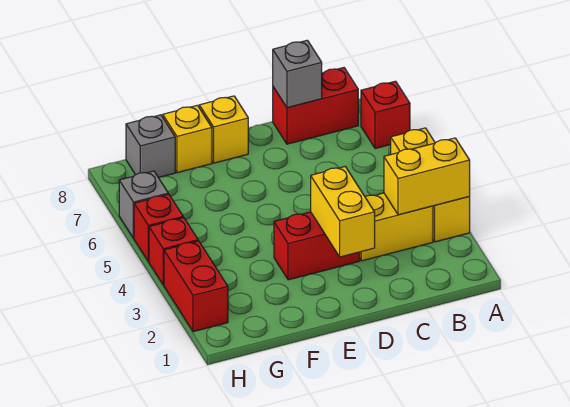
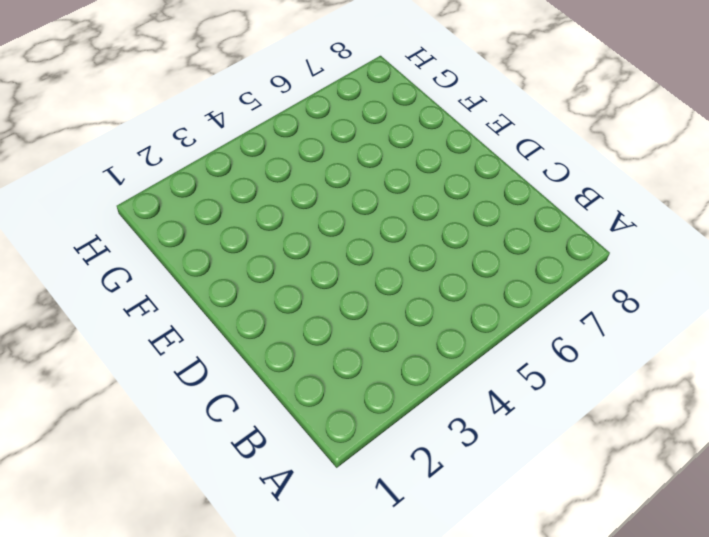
none -> yellow 1x3 brick [391,128,470,242]
none -> red 1x1 brick [361,81,410,149]
none -> yellow 1x2 brick [360,193,433,261]

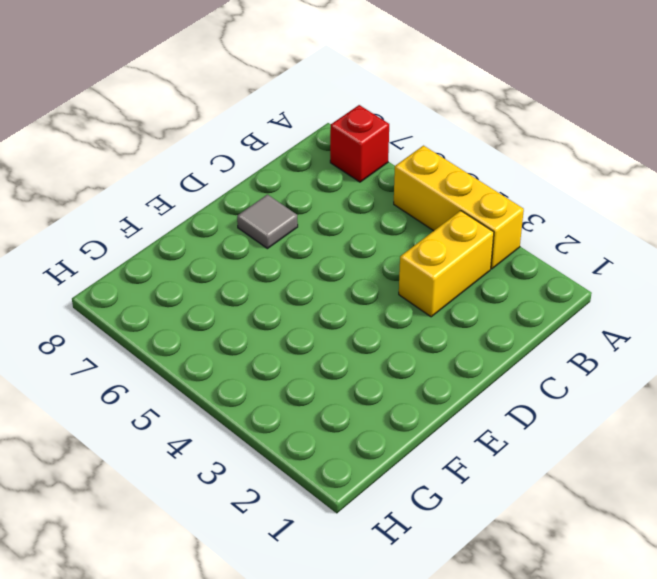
grey 1x1 tile [237,195,298,249] -> none
none -> red 1x2 brick [273,68,358,144]
none -> red 1x2 brick [274,212,360,280]
none -> yellow 1x1 brick [199,96,248,163]

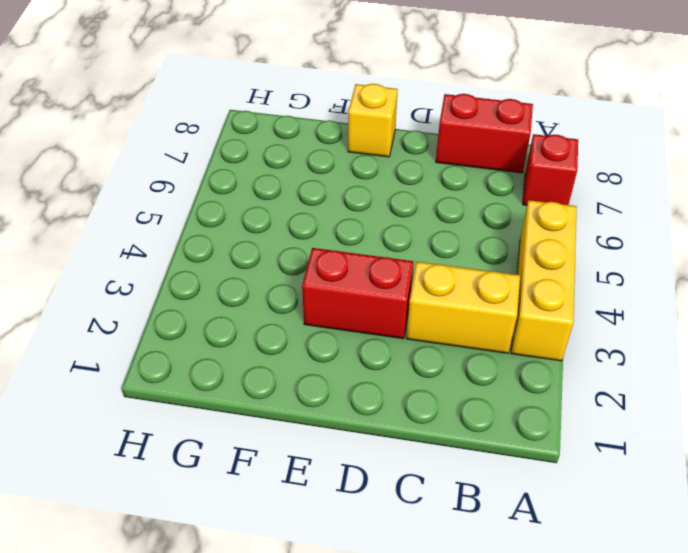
none -> yellow 1x1 brick [163,105,212,173]
none -> grey 1x1 brick [126,115,175,178]
none -> red 1x2 brick [164,241,228,332]

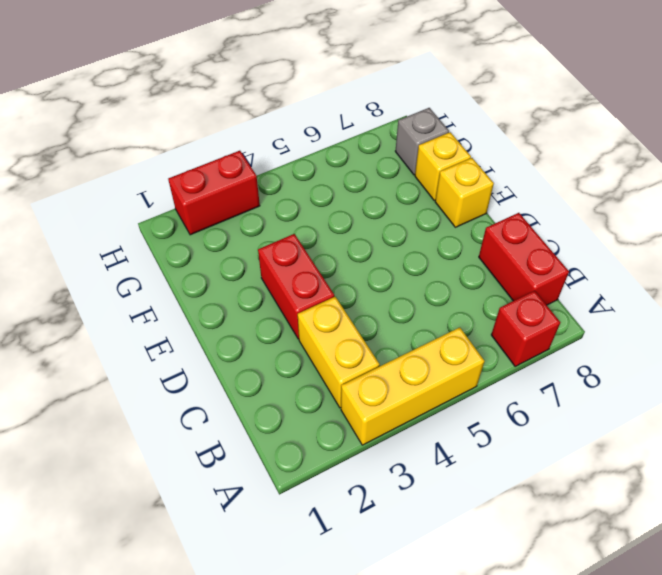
none -> red 1x1 brick [149,218,198,285]
none -> red 1x1 brick [134,194,183,262]
none -> grey 1x1 brick [119,171,168,238]

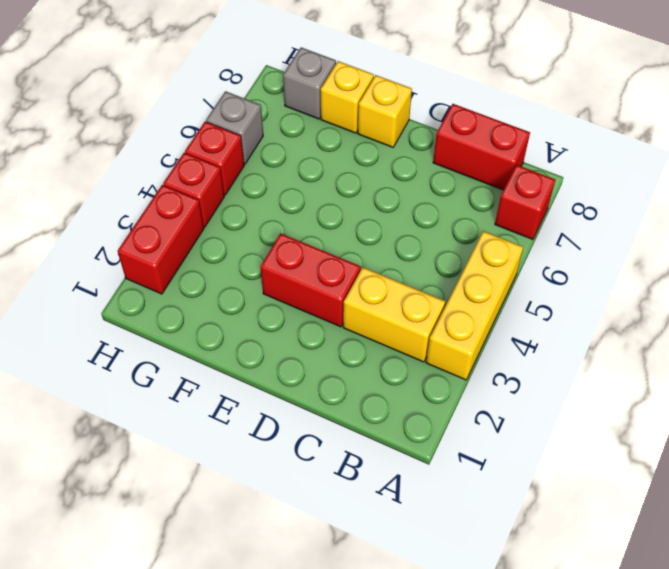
none -> yellow 1x2 brick [384,138,470,215]
none -> grey 1x1 brick [273,40,322,108]
none -> yellow 1x2 brick [311,167,375,257]

